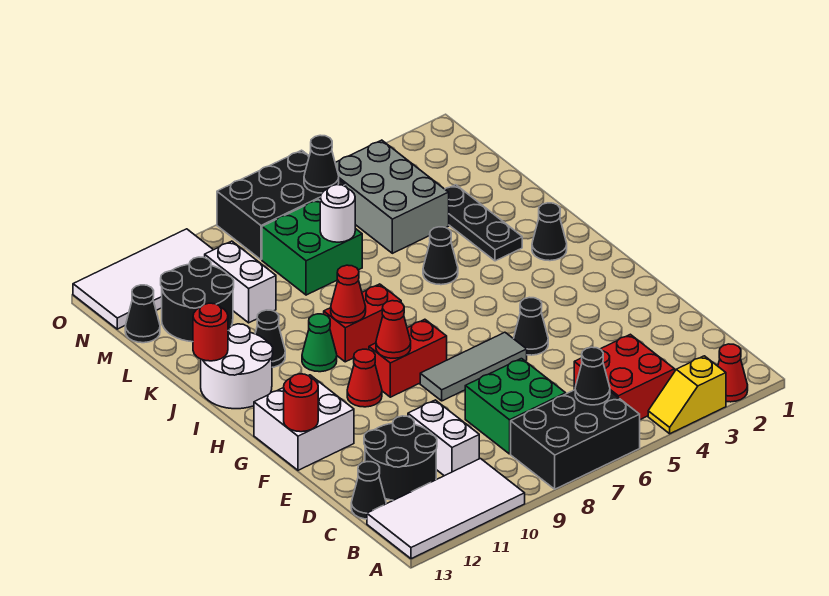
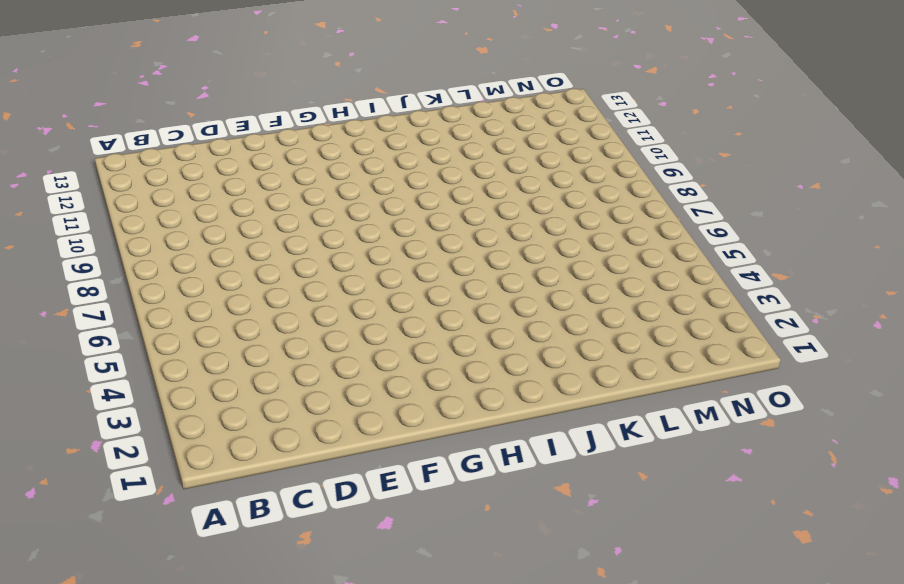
none -> red 1x1 cone [718,344,748,402]
none -> yellow 1x2 slope [648,356,726,434]
none -> black 2x3 brick [511,390,640,489]
none -> white 2x4 tile [367,459,525,559]

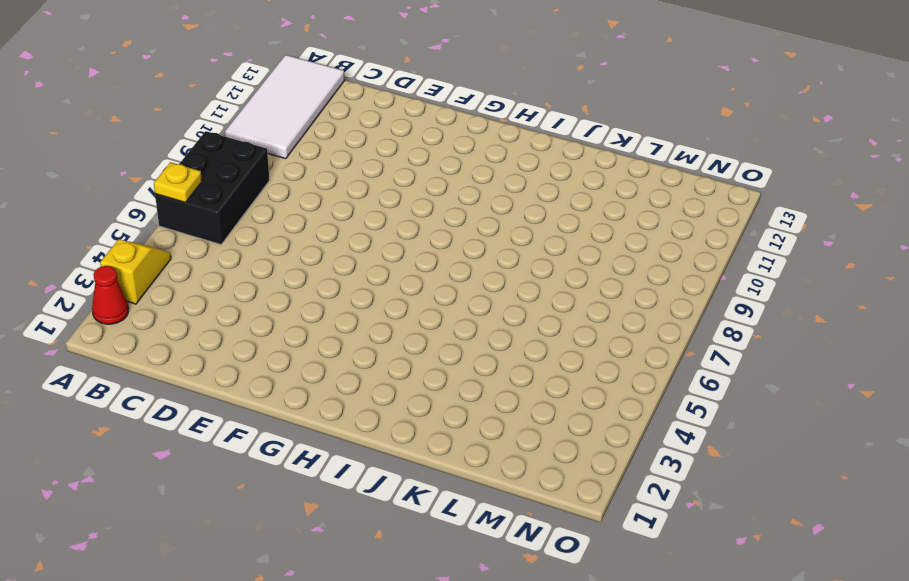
yellow 1x1 plate [154,162,202,203] -> none
none -> red 2x2 brick [574,334,675,419]
none -> green 2x2 brick [465,359,566,454]
none -> white 1x2 brick [408,400,479,476]
none -> black 2x2 round brick [364,416,437,500]

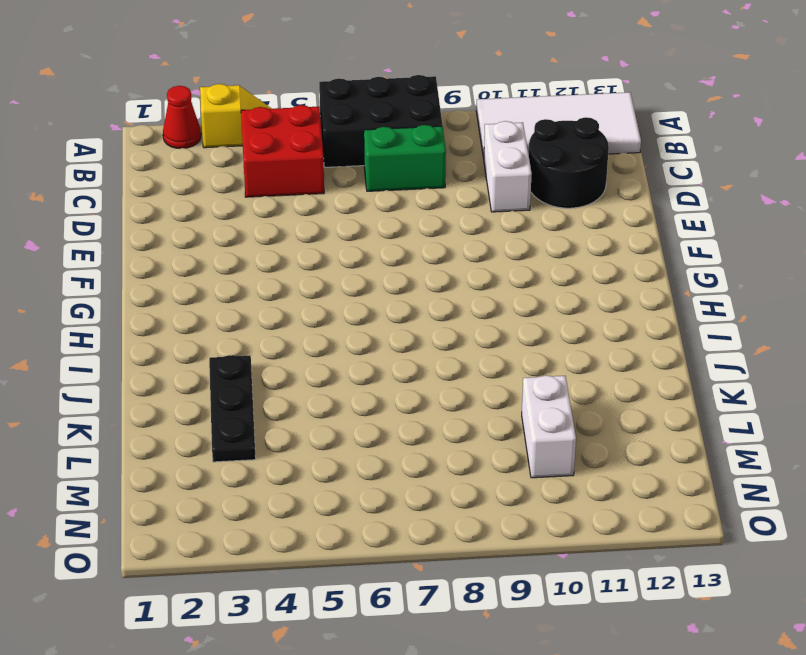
green 1x2 brick [364,125,446,191] -> green 2x2 brick [465,359,566,454]
none -> black 1x1 cone [351,462,386,519]
none -> black 1x1 cone [514,297,548,355]
none -> grey 1x3 tile [420,332,527,401]
none -> white 2x2 brick [254,375,354,470]

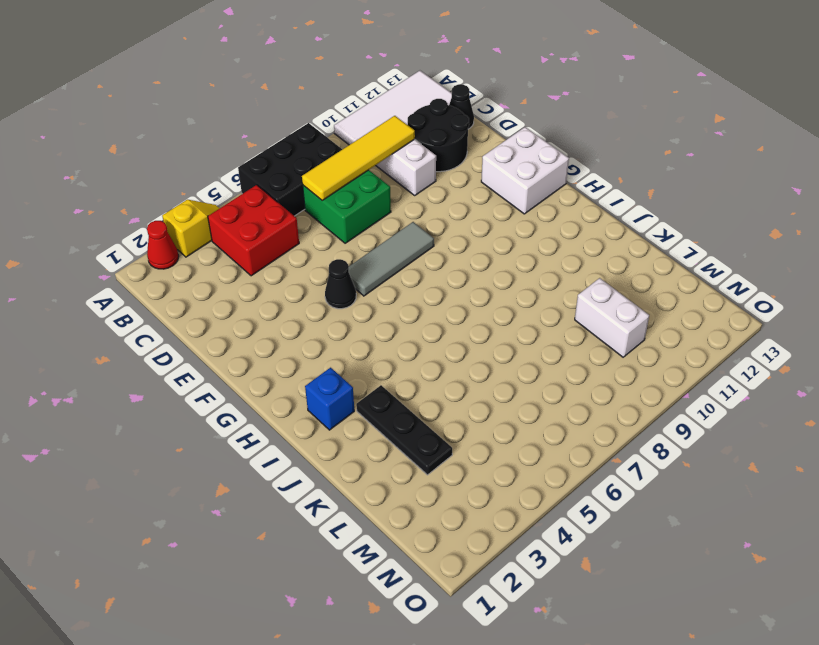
yellow 1x4 tile [302,116,415,201] -> none
blue 1x1 brick [305,368,354,430] -> black 1x1 cone [532,203,567,261]
none -> red 1x2 brick [369,319,447,397]
none -> red 1x1 cone [347,349,382,407]
none -> red 1x2 brick [324,284,401,362]
none -> green 1x1 cone [302,314,337,372]

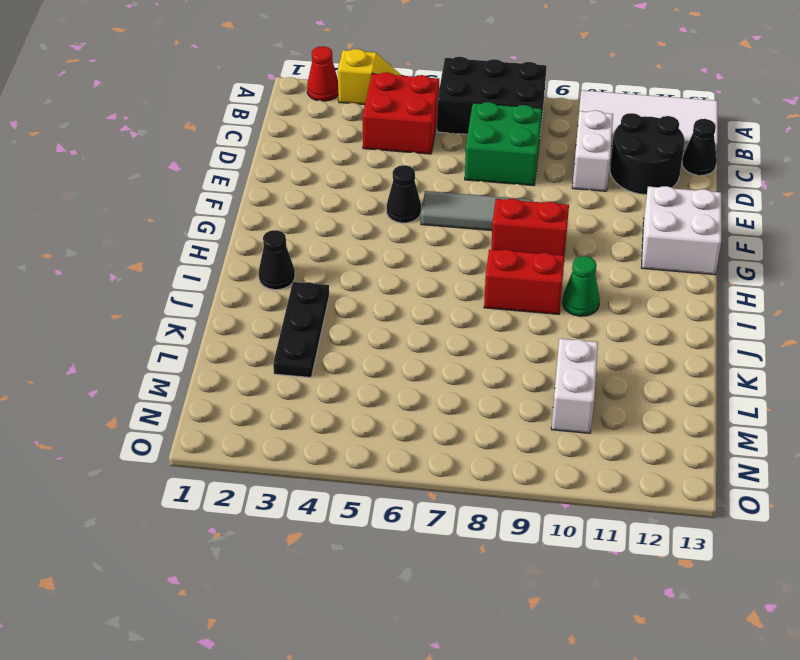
none -> red 1x1 cone [347,349,382,407]
none -> white 2x2 round brick [201,324,273,409]
none -> black 1x1 cone [423,227,458,285]
none -> black 1x1 cone [255,310,285,367]

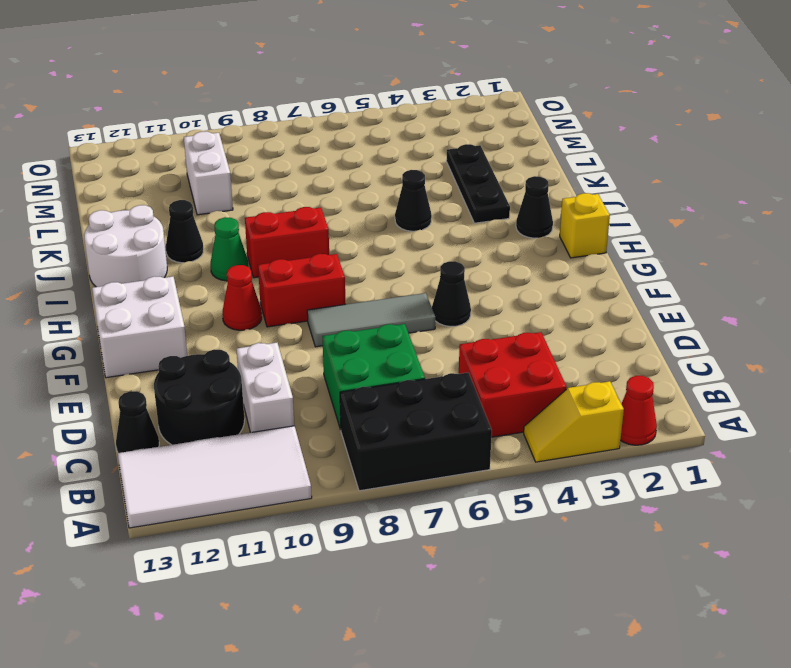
yellow 1x1 brick [560,193,610,258] -> none
none -> grey 2x3 brick [335,140,449,253]
none -> green 2x2 brick [262,200,362,295]
none -> black 2x2 round brick [161,257,234,342]
none -> black 1x1 cone [125,285,160,343]

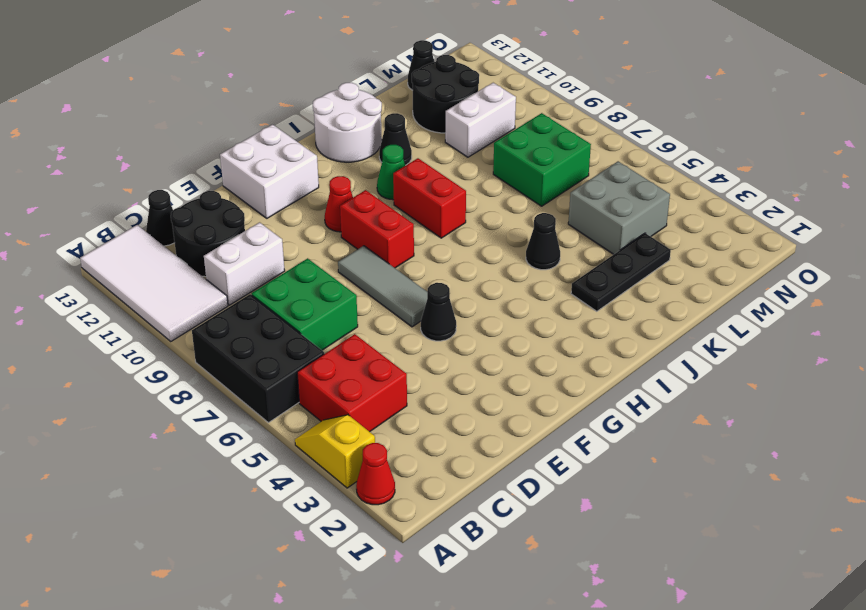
grey 2x2 brick [568,161,670,254] -> grey 2x3 brick [335,140,449,253]
none -> black 1x1 cone [532,203,567,261]
none -> black 2x3 brick [217,150,346,260]
none -> white 2x4 tile [73,229,213,329]
none -> black 1x1 cone [575,347,610,405]

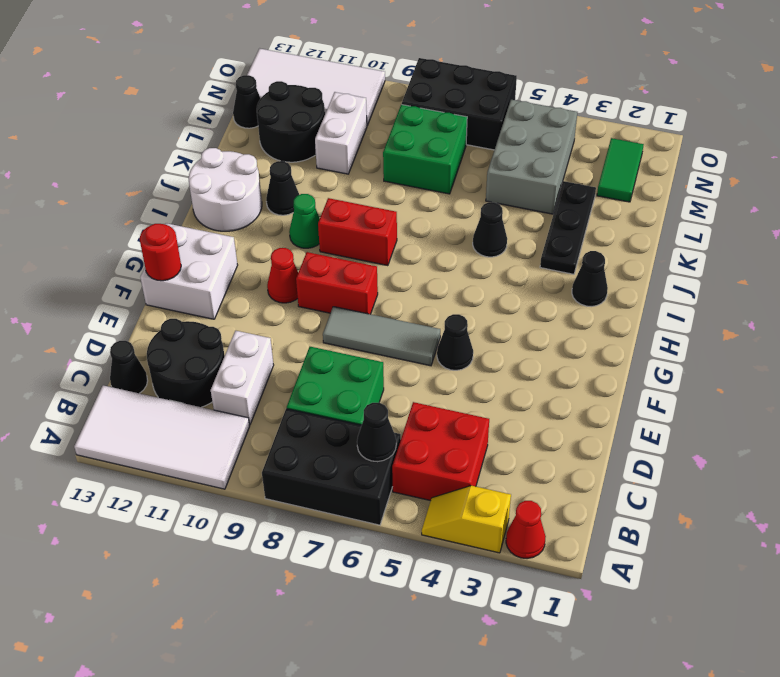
green 1x2 tile [597,138,644,202] -> none
none -> red 1x1 cone [376,301,411,358]
none -> red 1x1 cone [331,265,366,323]
none -> red 1x1 round brick [193,303,228,361]
none -> white 1x1 round brick [320,185,355,242]

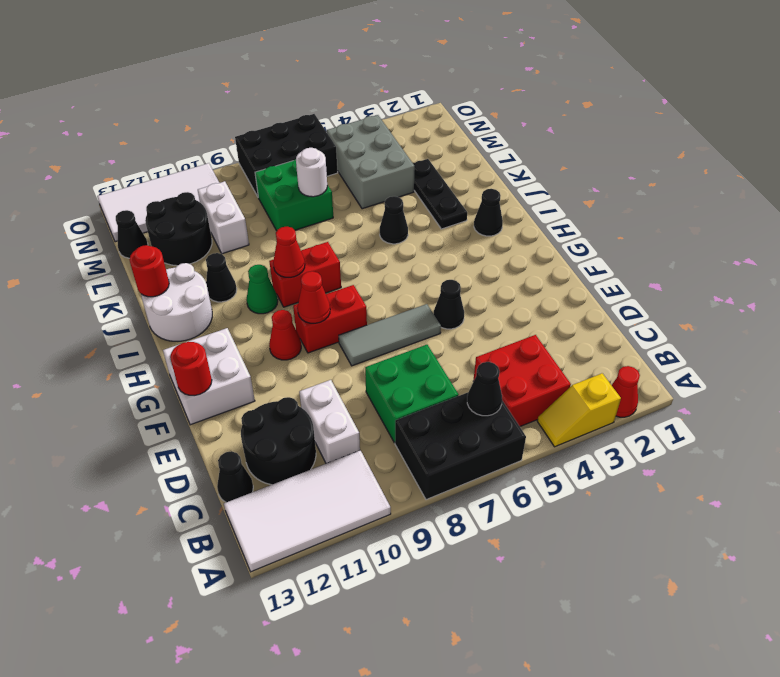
none -> black 1x1 cone [304,135,339,193]

